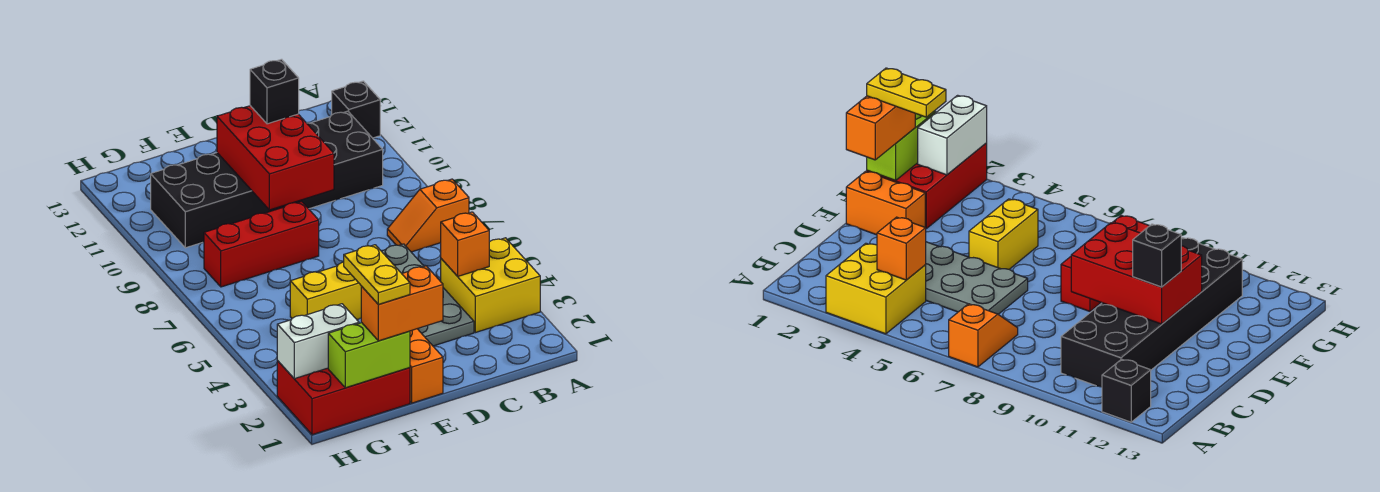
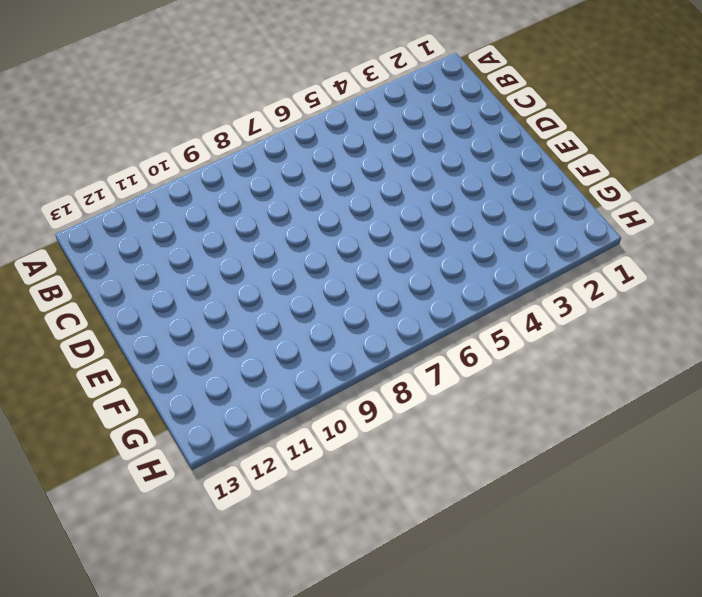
none -> yellow 2x2 brick [441,238,540,333]
none -> orange 1x2 slope [387,179,469,252]
none -> black 1x1 brick [332,81,380,138]

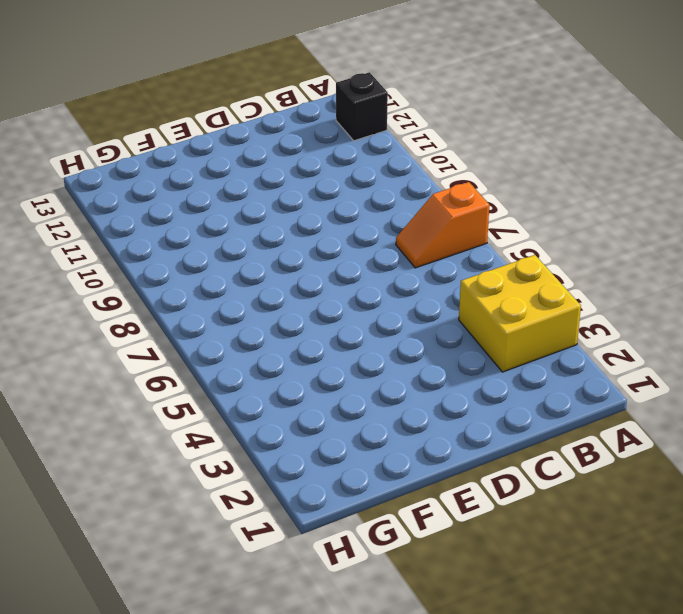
none -> black 2x6 brick [151,111,383,248]
none -> grey 2x4 plate [382,244,474,346]
none -> orange 1x2 brick [410,329,443,403]

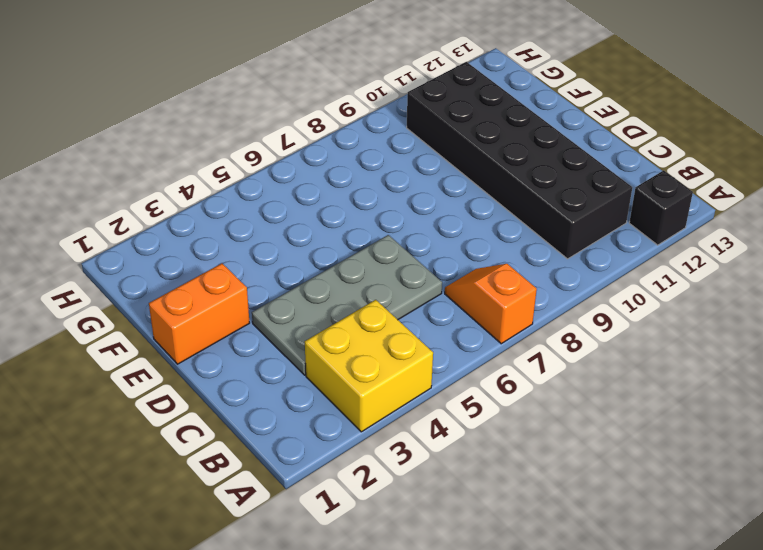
none -> yellow 1x2 brick [290,262,362,320]
none -> red 1x3 brick [204,202,319,287]
none -> red 2x3 brick [277,361,410,435]

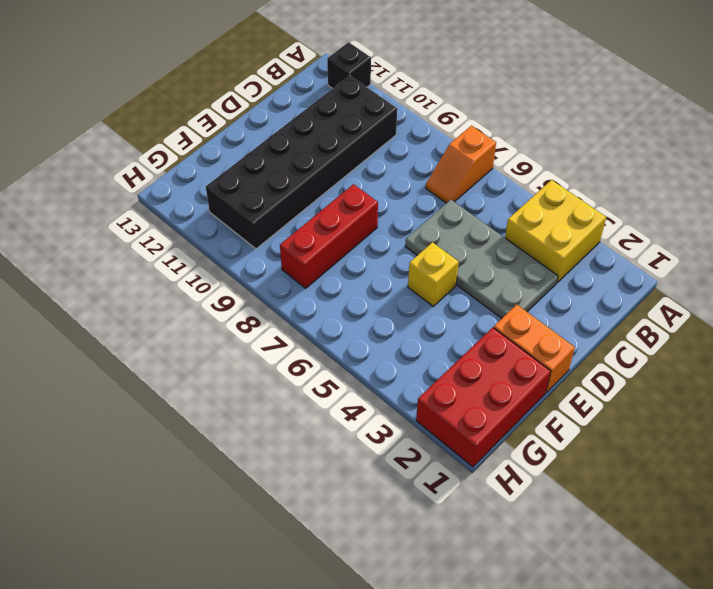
yellow 1x1 brick [408,242,459,306] -> yellow 1x2 brick [290,262,362,320]
none -> orange 1x1 brick [441,212,489,276]
none -> red 2x3 brick [217,106,334,210]
none -> lime 1x2 brick [328,323,410,388]

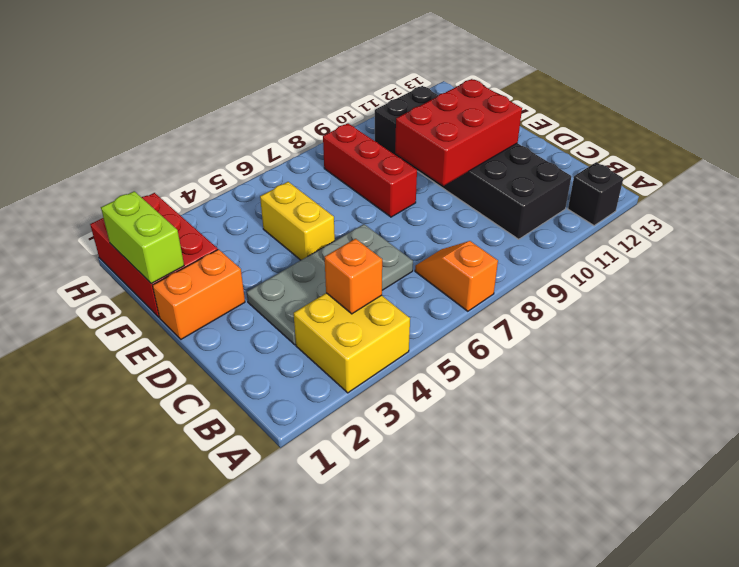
none -> white 1x2 brick [277,304,359,379]
none -> black 1x1 brick [250,59,299,124]
none -> orange 1x2 brick [361,266,443,341]

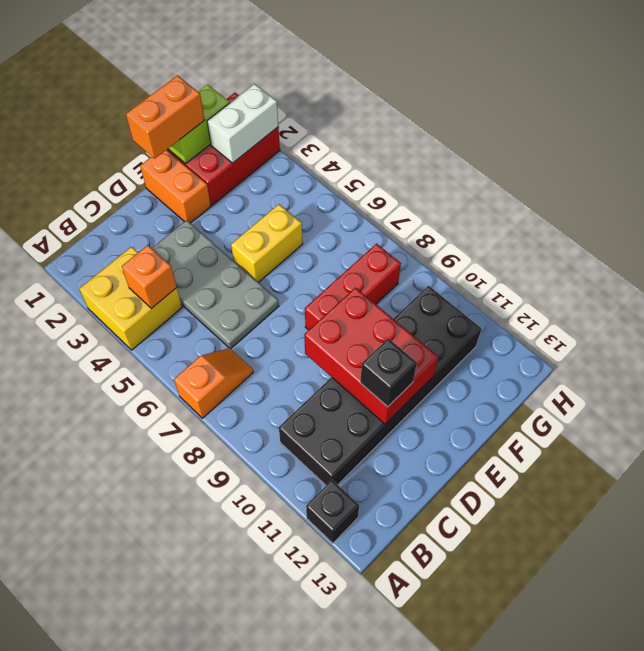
none -> yellow 1x2 plate [344,245,410,305]

